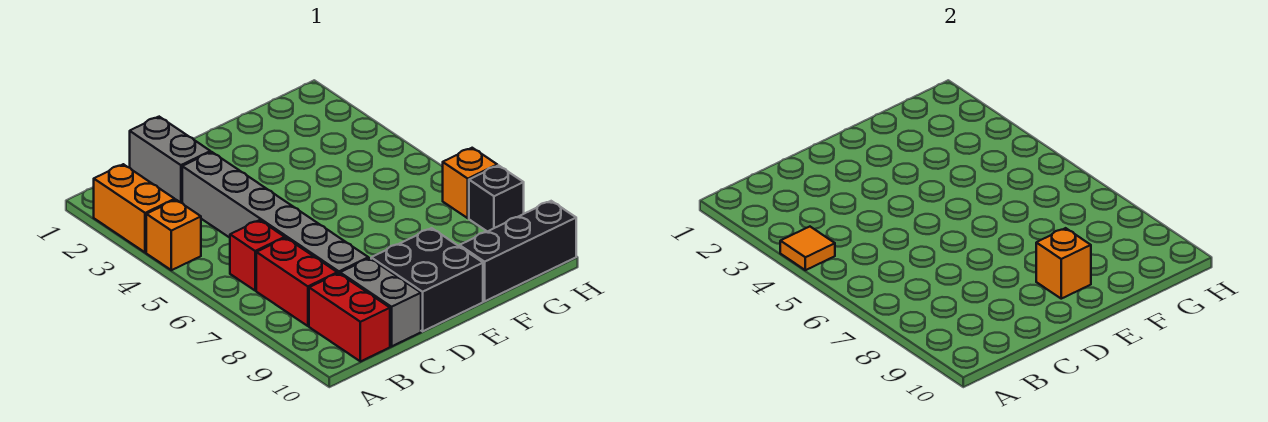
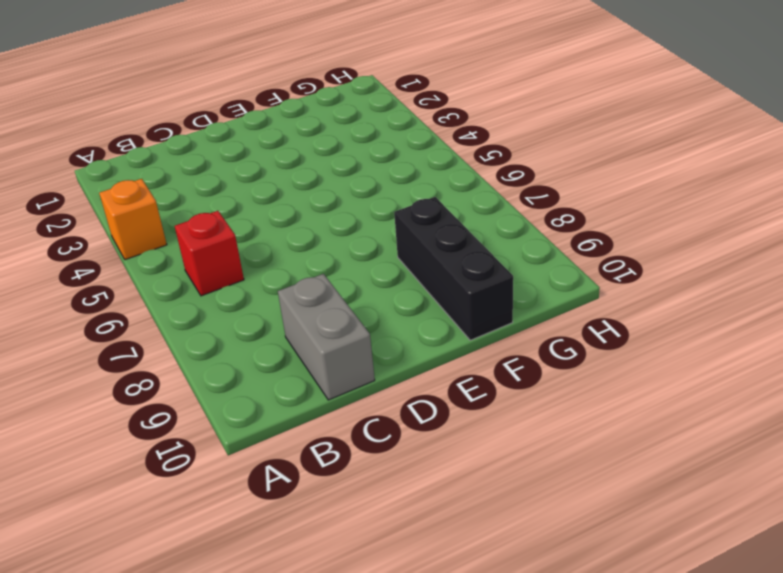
black 1x3 brick [394,197,513,340] -> black 1x3 brick turned to [460,201,576,301]
none -> orange 1x2 brick [94,164,175,253]
none -> red 1x2 brick [256,238,337,326]
none -> red 1x2 brick [309,273,390,362]

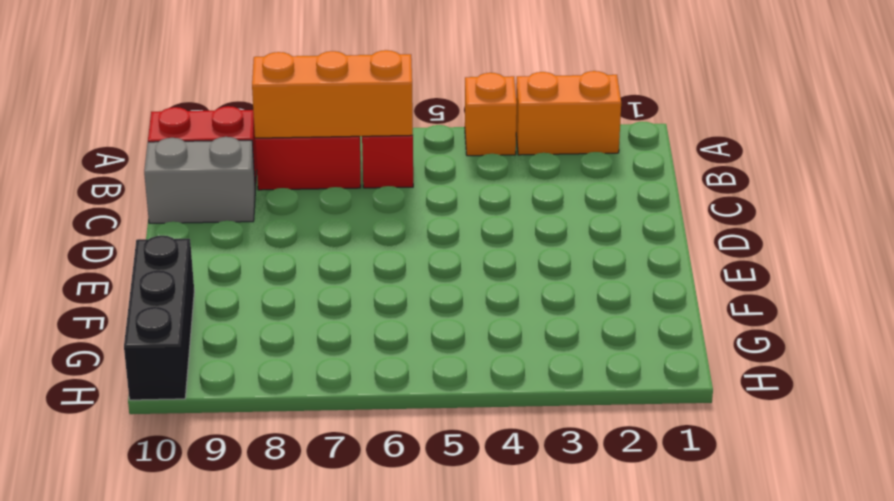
orange 1x3 brick [252,50,413,138] -> none
none -> grey 1x2 brick [130,117,210,203]
none -> grey 1x6 brick [182,152,368,274]
none -> black 2x2 brick [371,228,483,331]

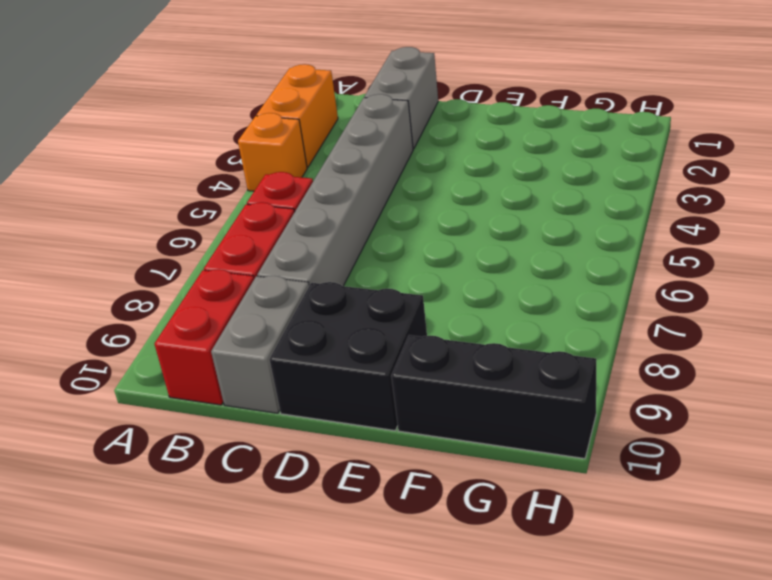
none -> orange 1x1 brick [443,148,497,218]
none -> black 1x1 brick [469,165,524,232]
none -> orange 1x1 tile [780,227,835,270]

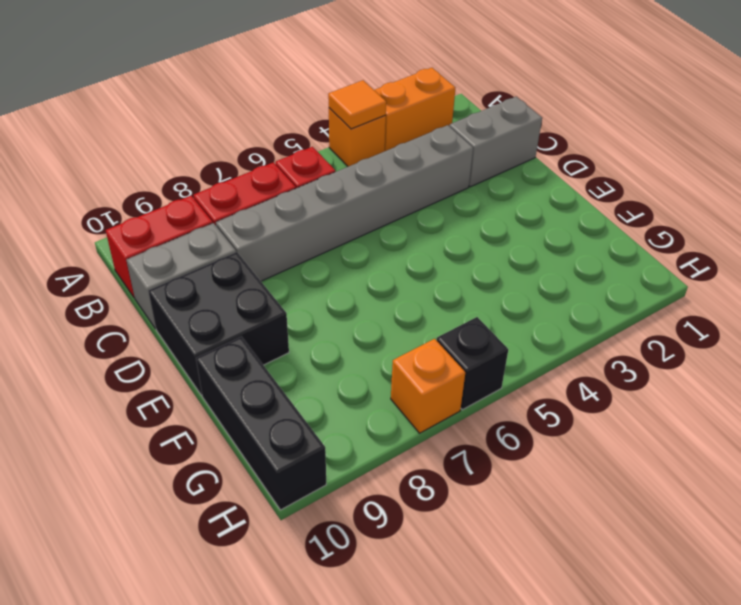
black 1x1 brick [437,317,508,410] -> black 1x1 brick moved to [469,165,524,232]
none -> orange 1x1 brick [1036,228,1091,299]

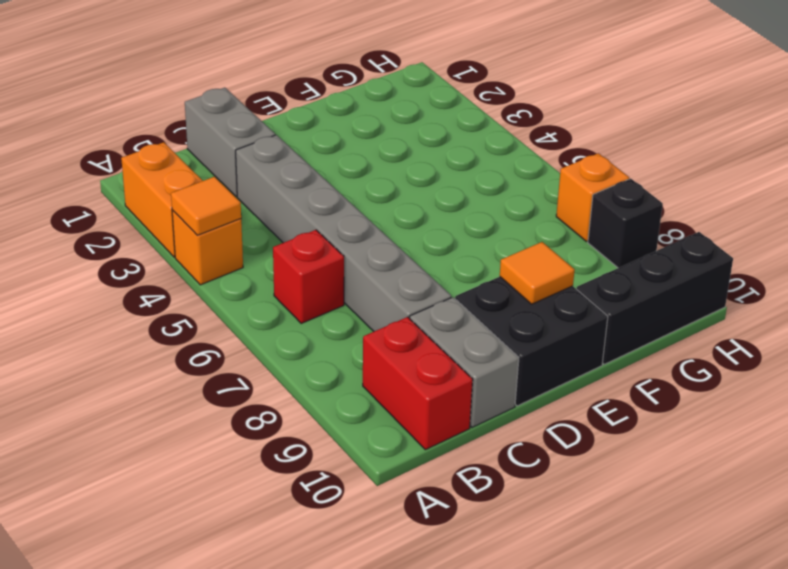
orange 1x1 tile [500,242,575,304] -> orange 1x1 brick [1036,228,1091,299]
none -> red 1x2 brick [256,238,337,326]

